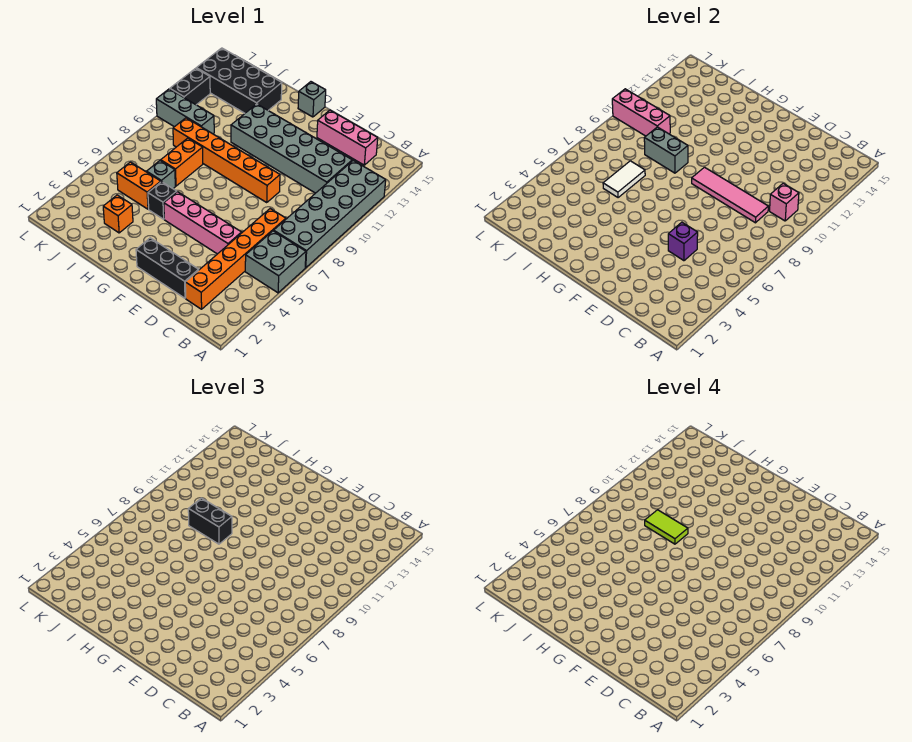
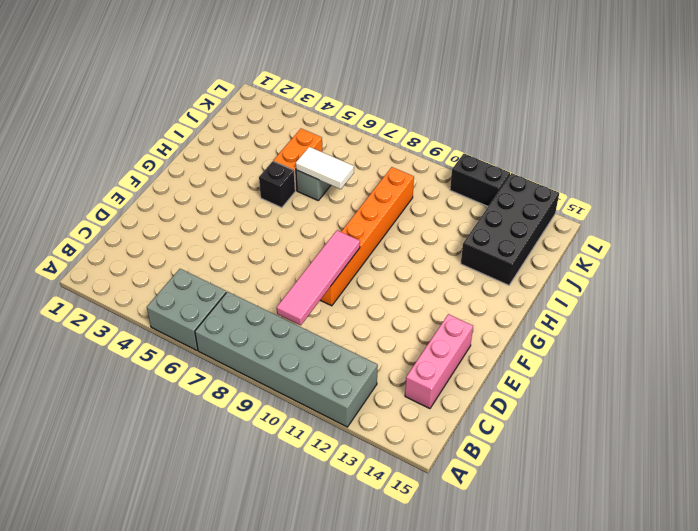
none -> orange 1x6 brick [185,209,286,309]
none -> grey 2x6 brick [231,104,352,193]
none -> black 1x3 brick [136,238,199,298]

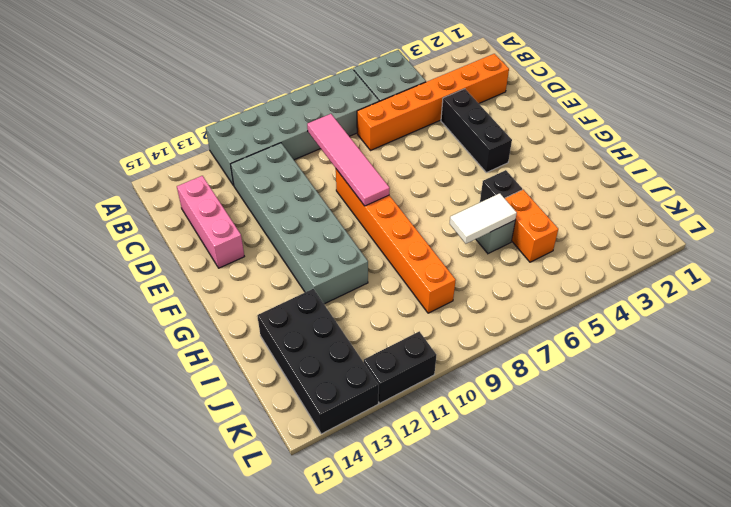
black 1x3 brick [441,89,512,173] -> black 1x3 brick moved to [136,238,199,298]
none -> pink 1x4 brick [164,192,242,254]
none -> grey 1x1 brick [298,82,326,117]
none -> orange 1x1 brick [103,195,133,233]

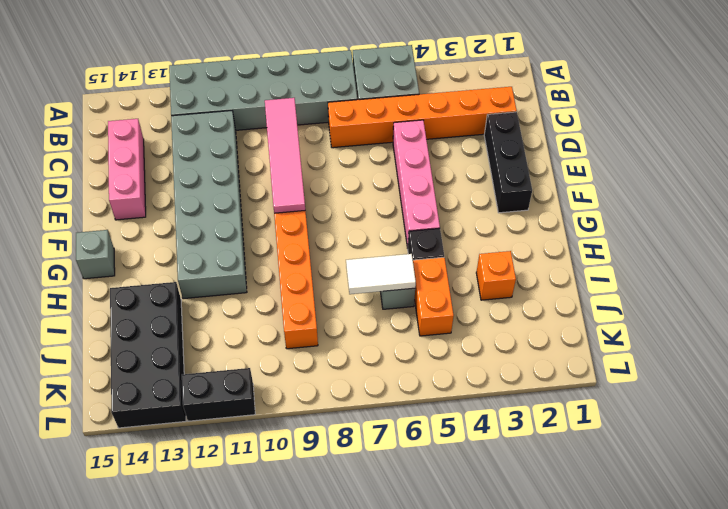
none -> orange 1x2 brick [161,138,203,186]
none -> grey 1x3 brick [156,89,214,134]
none -> pink 1x1 brick [770,183,799,221]

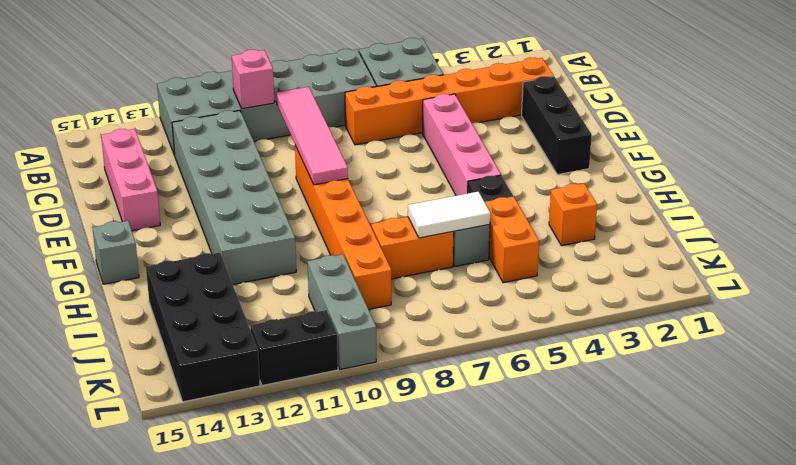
none -> purple 1x1 brick [668,222,698,261]
none -> grey 1x2 brick [644,127,688,173]
none -> pink 1x3 brick [612,89,670,136]

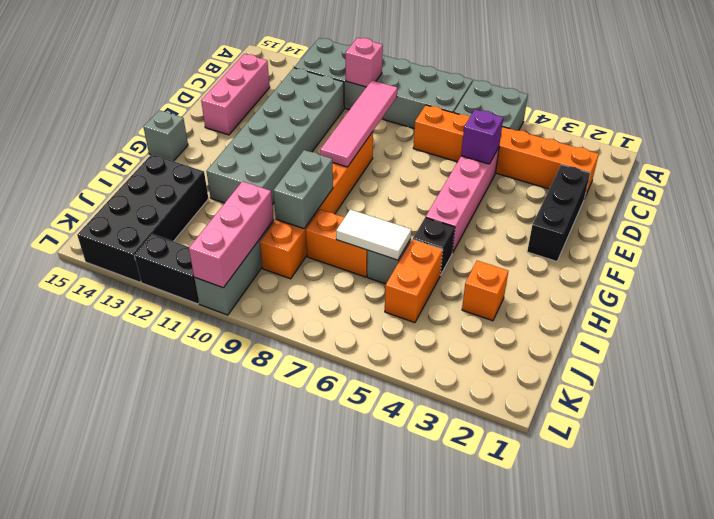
none -> black 1x2 brick [188,498,232,544]
none -> lime 1x2 tile [645,510,688,544]

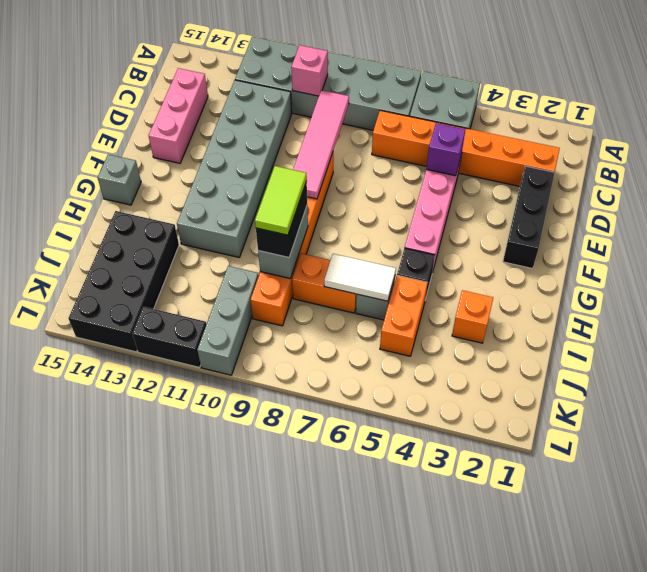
none -> pink 1x3 brick [612,89,670,136]

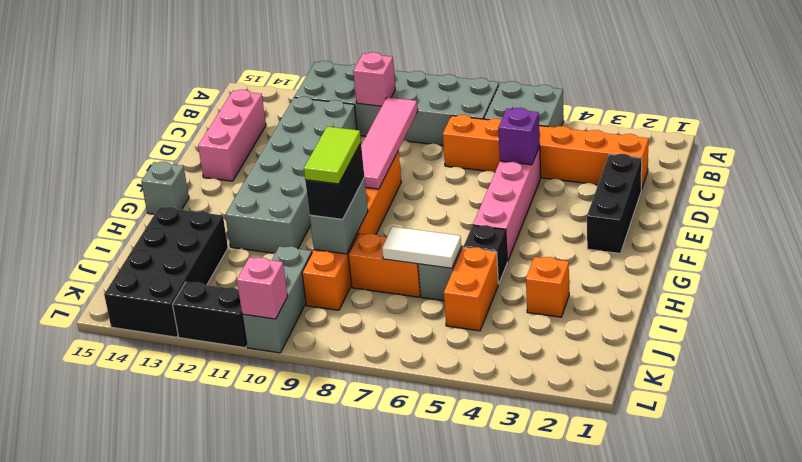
pink 1x1 brick [237,257,288,319] -> pink 1x3 brick [612,89,670,136]

